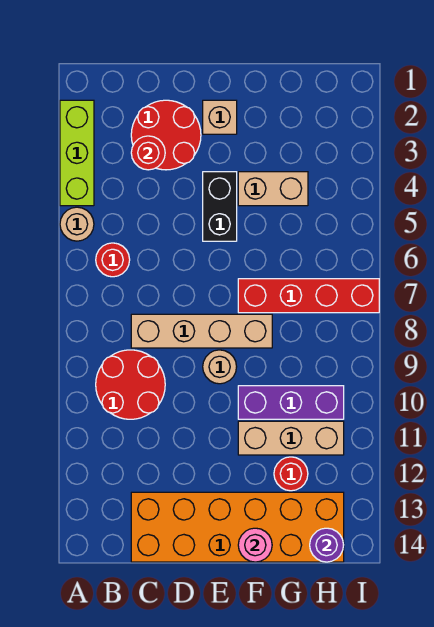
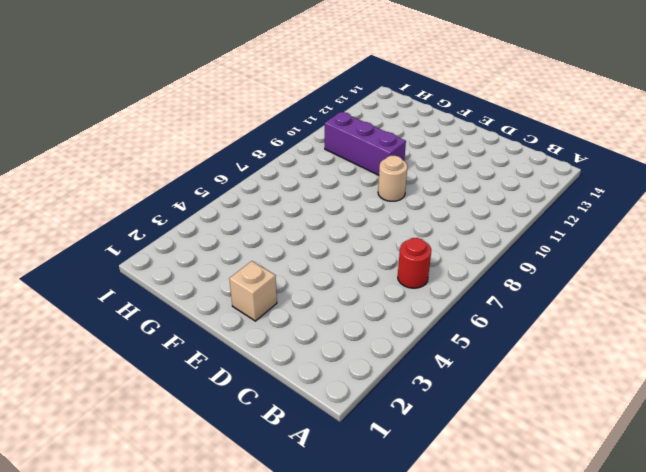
none -> lime 1x3 brick [60,100,94,206]
none -> tan 1x1 round brick [60,207,94,241]
none -> red 2x2 round brick [96,350,165,419]

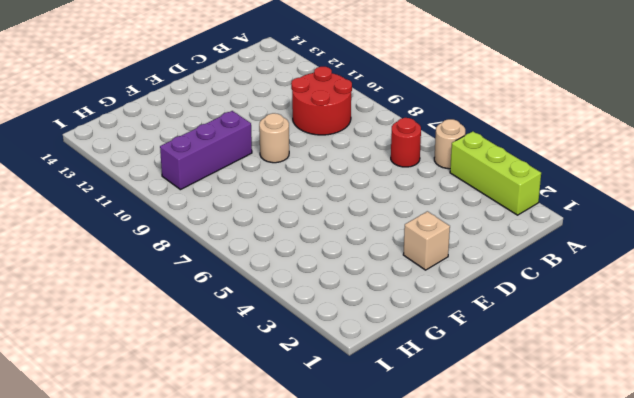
none -> red 2x2 round brick [131,100,201,170]
none -> tan 1x4 brick [131,314,272,348]
none -> orange 2x6 brick [131,492,344,562]

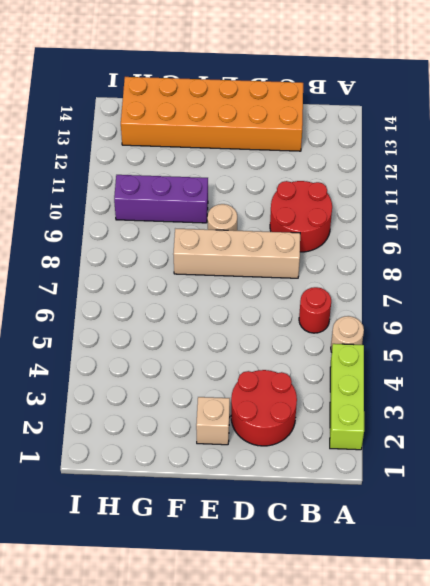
none -> black 1x2 brick [203,172,237,241]
none -> tan 1x2 brick [238,172,308,206]
none -> red 1x4 brick [238,279,379,313]

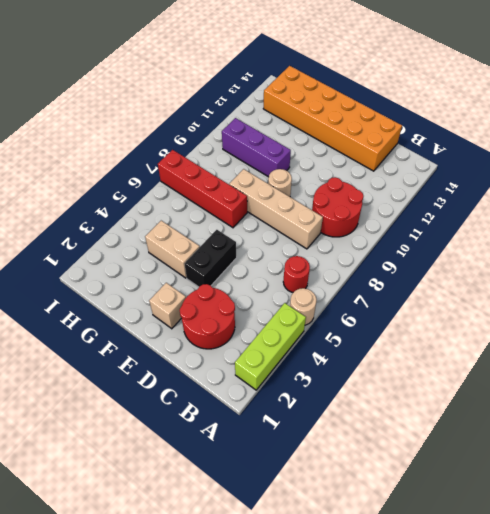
none -> tan 1x3 brick [238,421,344,455]
none -> red 1x1 round brick [274,457,308,491]
none -> red 1x1 round brick [131,136,165,170]

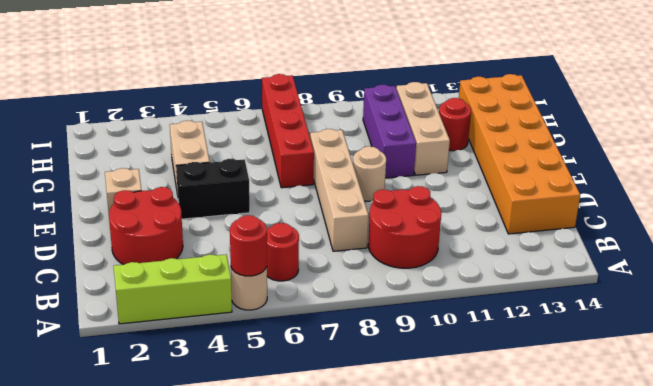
red 1x1 round brick [230,215,267,276] -> red 1x1 round brick moved to [131,136,165,170]
none -> pink 1x1 round brick [238,528,272,562]
none -> purple 1x1 round brick [310,528,344,562]

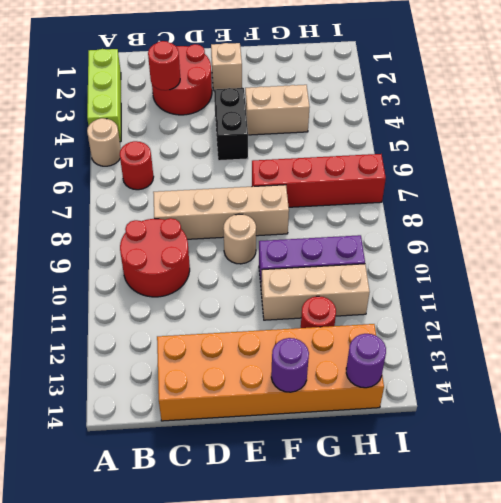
purple 1x1 round brick [271,338,309,392] -> pink 1x1 round brick [238,528,272,562]

